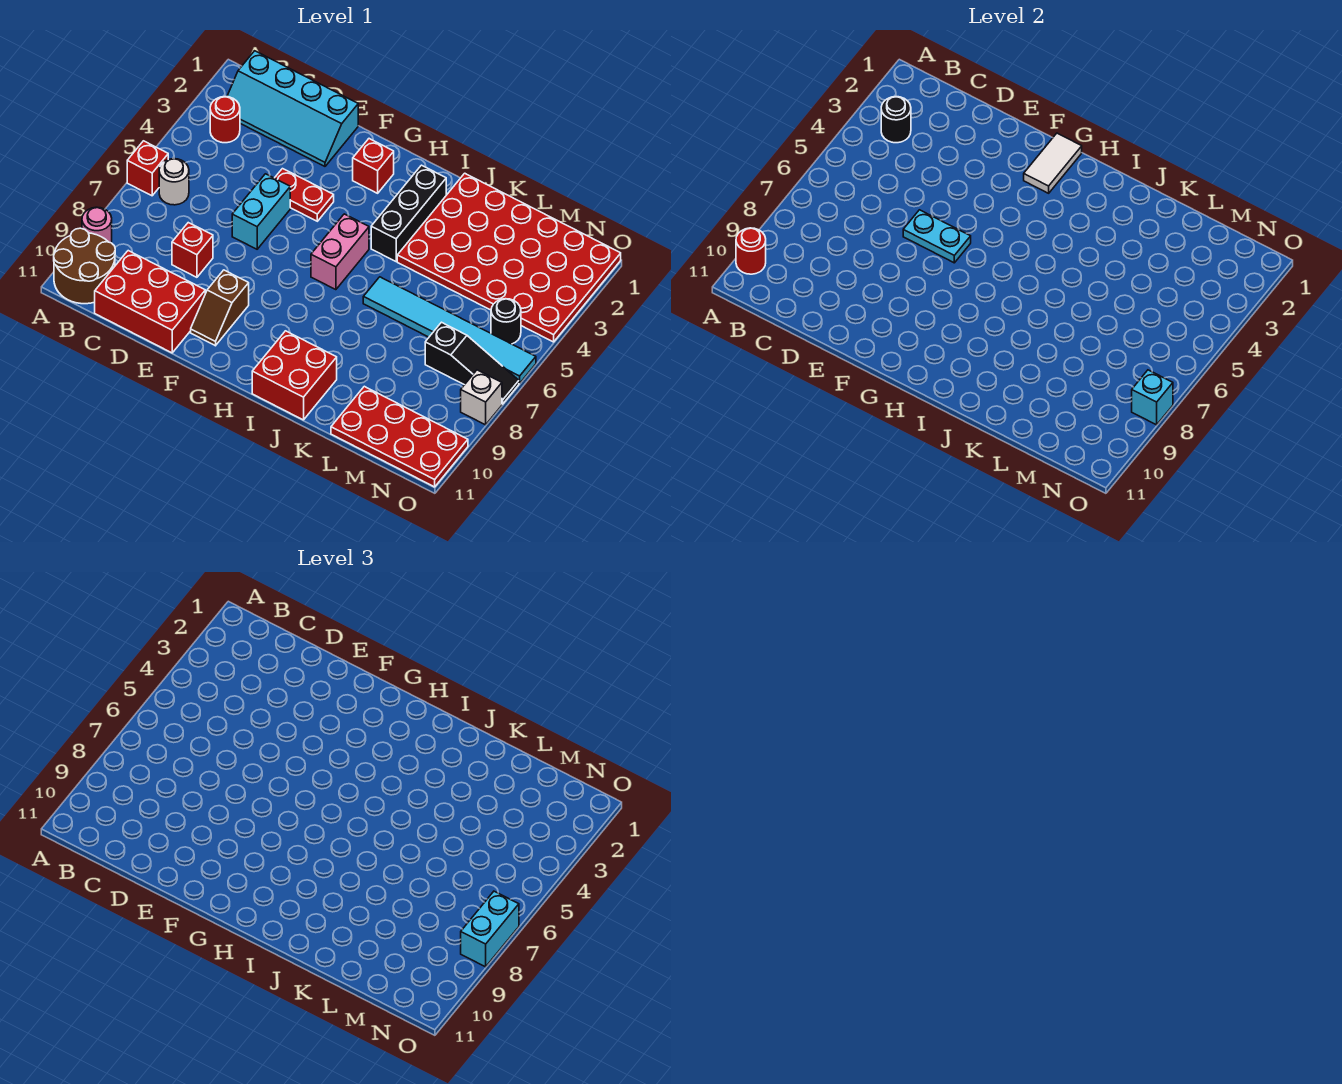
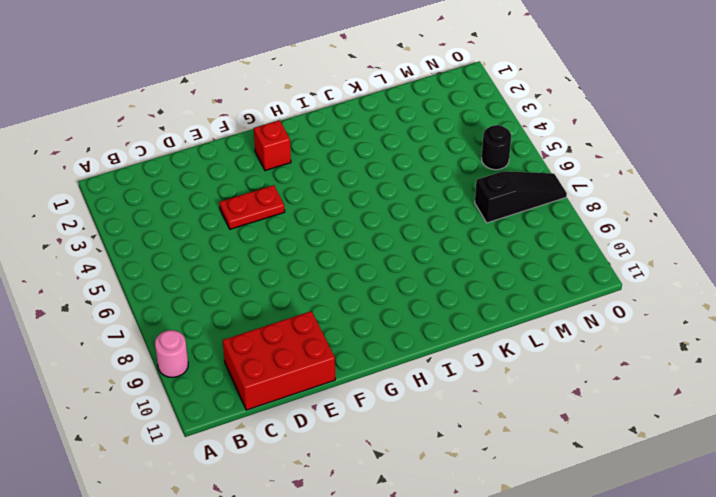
none -> red 1x1 brick [127,141,168,196]
none -> brown 2x2 round brick [54,228,115,304]
none -> cyan 2x4 slope [227,51,358,166]

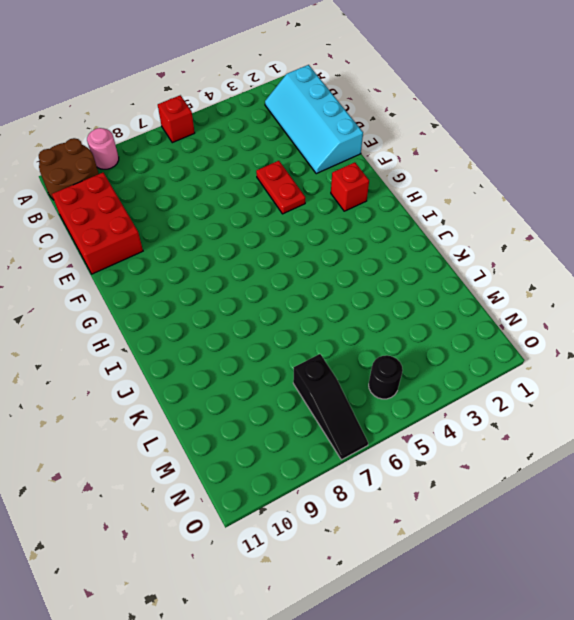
none -> red 1x1 round brick [210,97,240,143]
none -> white 1x1 round brick [159,159,189,205]
none -> red 1x1 brick [172,223,213,277]

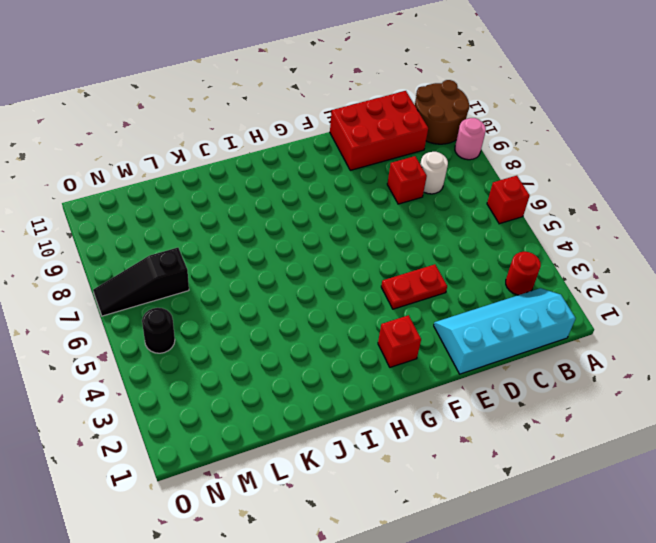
white 1x1 round brick [420,152,448,194] -> white 1x1 round brick moved to [159,159,189,205]
none -> cyan 1x2 brick [232,174,290,249]
none -> brown 1x2 slope [191,270,249,346]
none -> pink 1x2 brick [311,214,369,290]

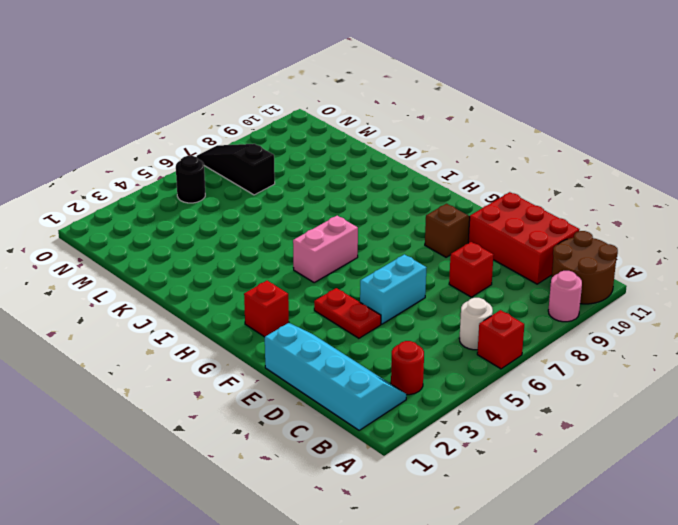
none -> black 1x3 brick [371,165,446,261]
none -> red 2x2 brick [252,331,337,420]
none -> red 4x6 plate [397,173,621,342]

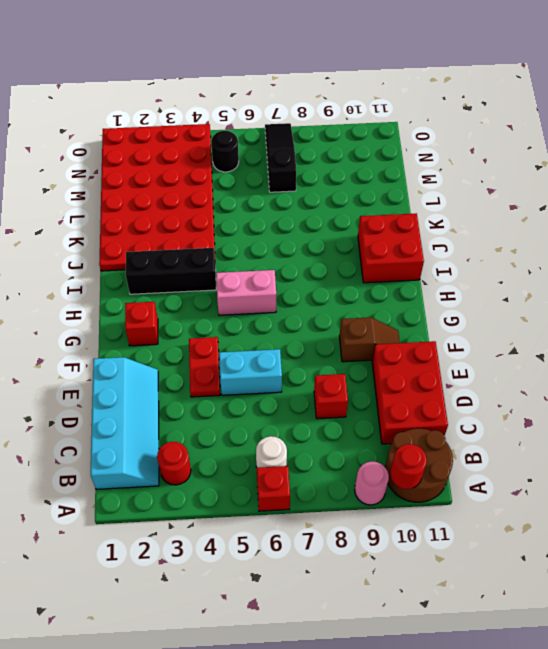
none -> cyan 1x6 tile [363,277,536,383]
none -> red 2x4 plate [331,386,468,487]
none -> white 1x1 brick [461,370,502,425]

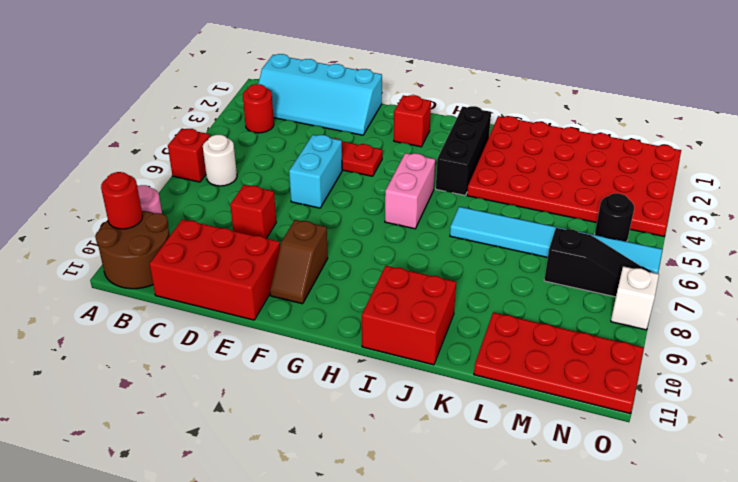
none -> black 1x1 round brick [881,97,911,143]
none -> cyan 1x2 plate [903,210,971,263]
none -> white 1x2 tile [1024,133,1082,193]

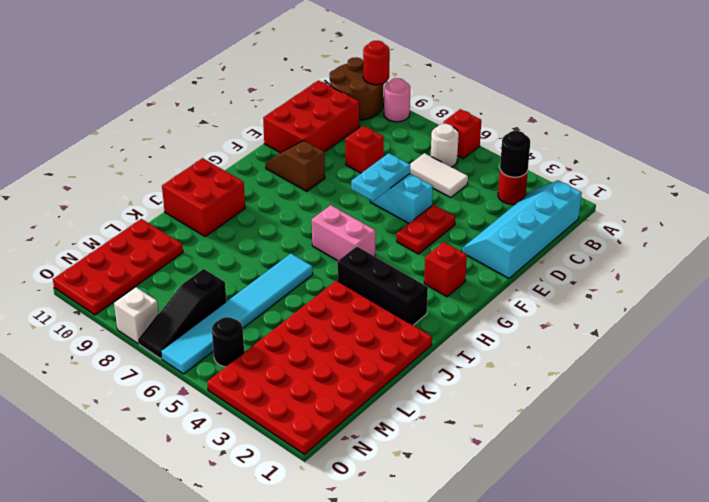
white 1x2 tile [410,153,468,197] -> white 1x2 tile moved to [1024,133,1082,193]
none -> cyan 1x1 brick [1132,370,1173,425]
none -> cyan 1x2 brick [461,891,519,967]

